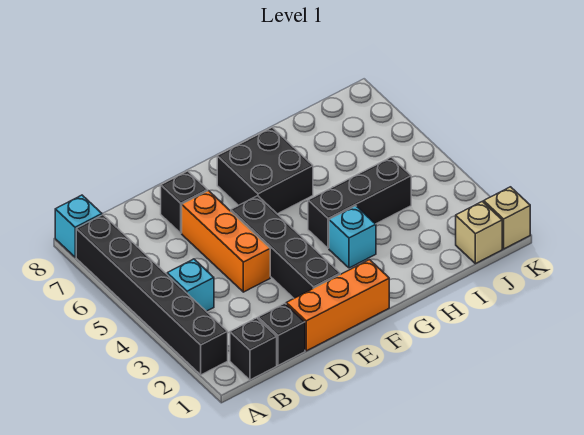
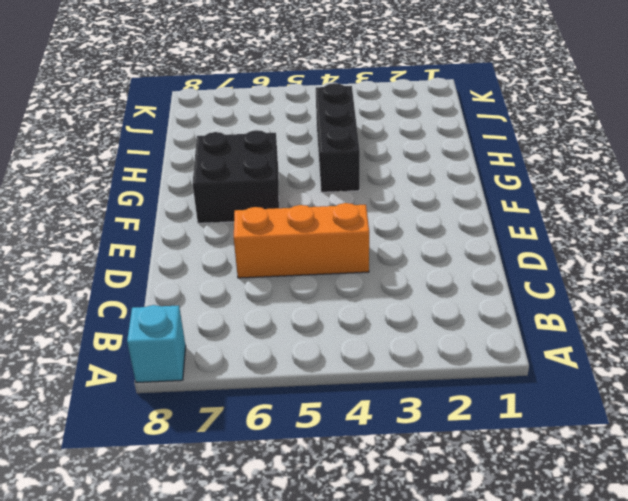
none -> black 1x6 brick [76,215,228,375]
none -> black 1x1 brick [230,318,277,380]
none -> cyan 1x1 brick [167,259,214,311]

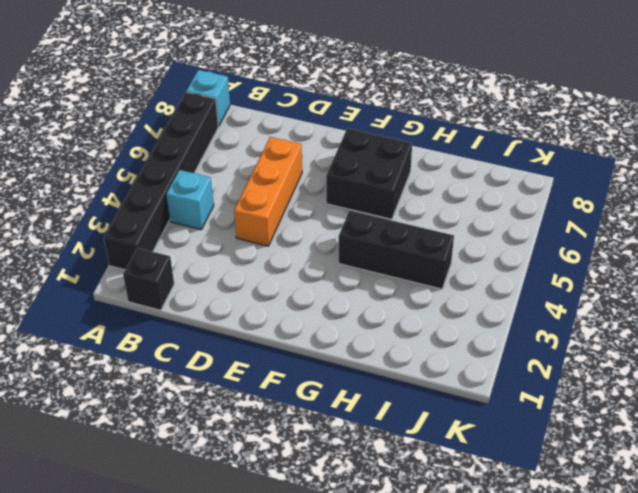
none -> black 1x1 brick [258,303,305,365]
none -> orange 1x3 brick [286,260,389,351]
none -> black 1x1 brick [161,171,208,233]

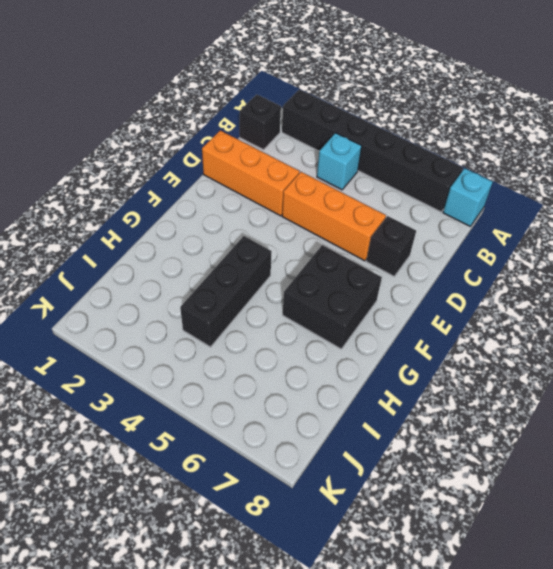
orange 1x3 brick [202,130,300,216] -> orange 1x3 brick turned to [286,260,389,351]
none -> black 1x1 brick [258,303,305,365]
none -> black 1x4 brick [231,196,340,298]
none -> cyan 1x1 brick [329,206,376,268]

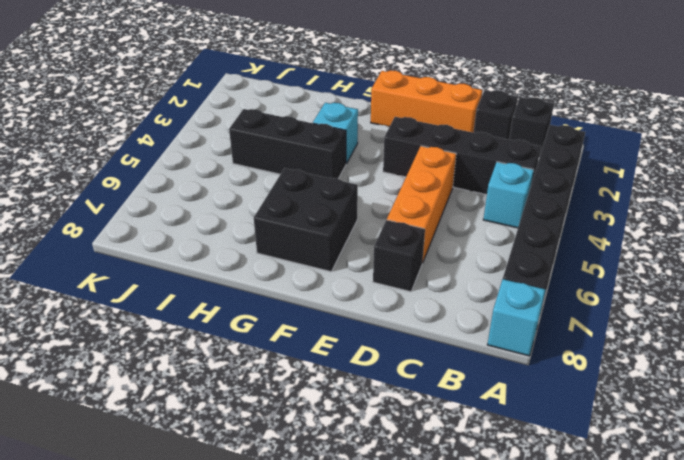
black 1x4 brick [383,117,541,195] -> black 1x4 brick turned to [231,196,340,298]
none -> tan 1x1 brick [456,201,502,264]
none -> tan 1x1 brick [484,187,530,249]

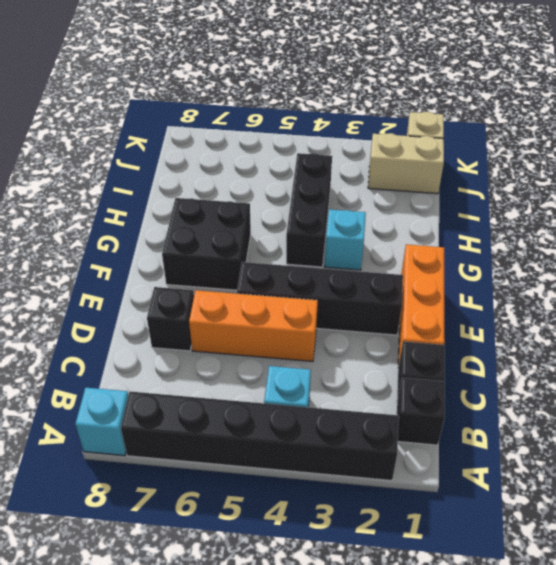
tan 1x2 brick [368,133,444,194] -> tan 1x1 brick [456,201,502,264]

